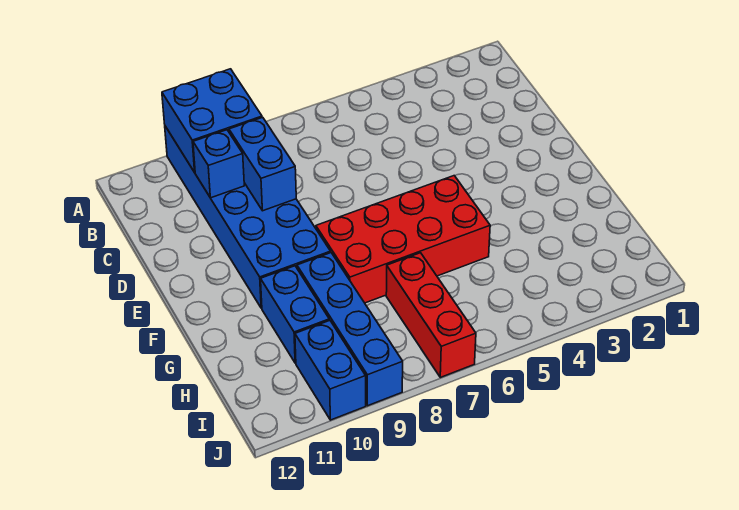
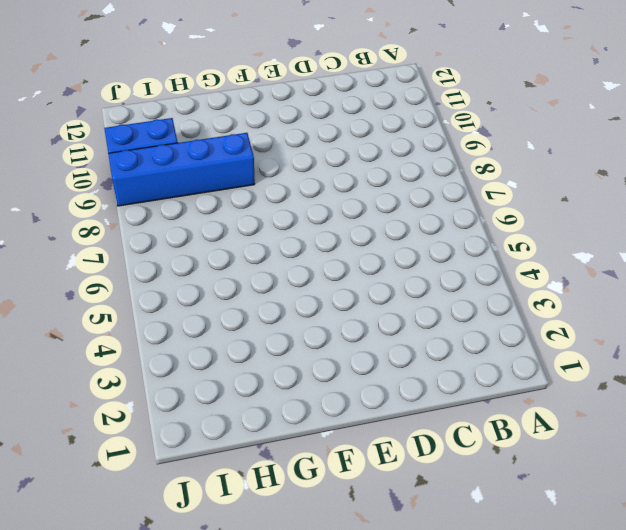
none -> blue 2x6 brick [165,126,331,308]
none -> red 2x4 brick [316,176,490,303]

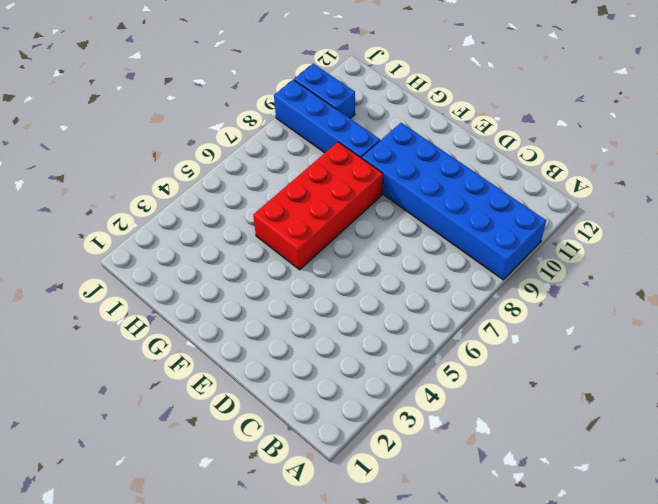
none -> blue 1x2 brick [261,266,329,363]
none -> red 1x3 brick [386,253,476,377]

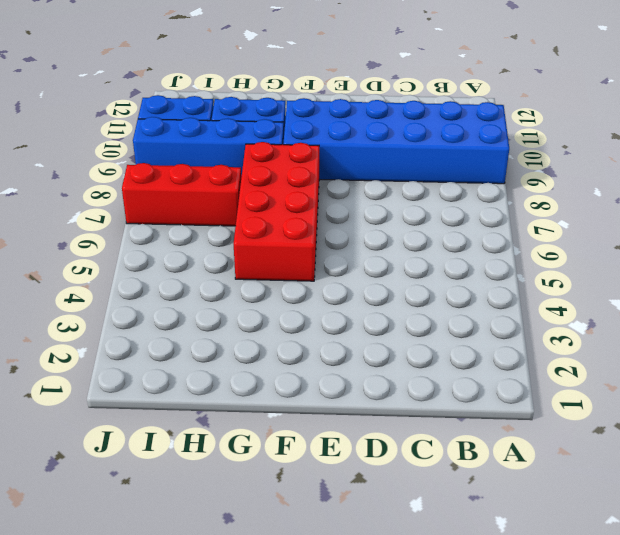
none -> blue 2x2 brick [162,69,262,172]
none -> blue 1x2 brick [229,117,296,211]

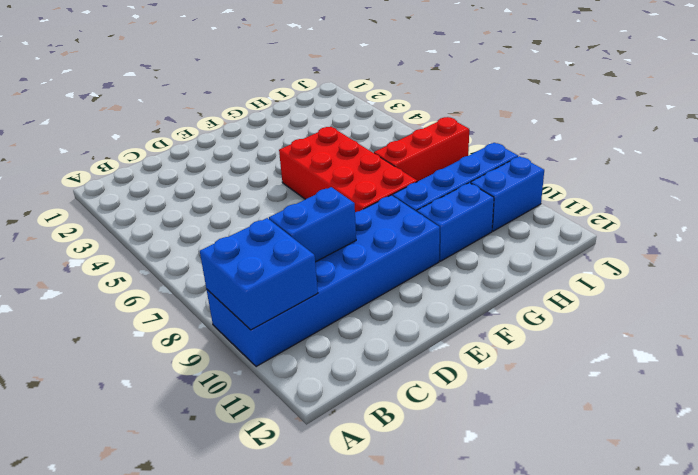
none -> blue 1x1 brick [193,130,244,198]

